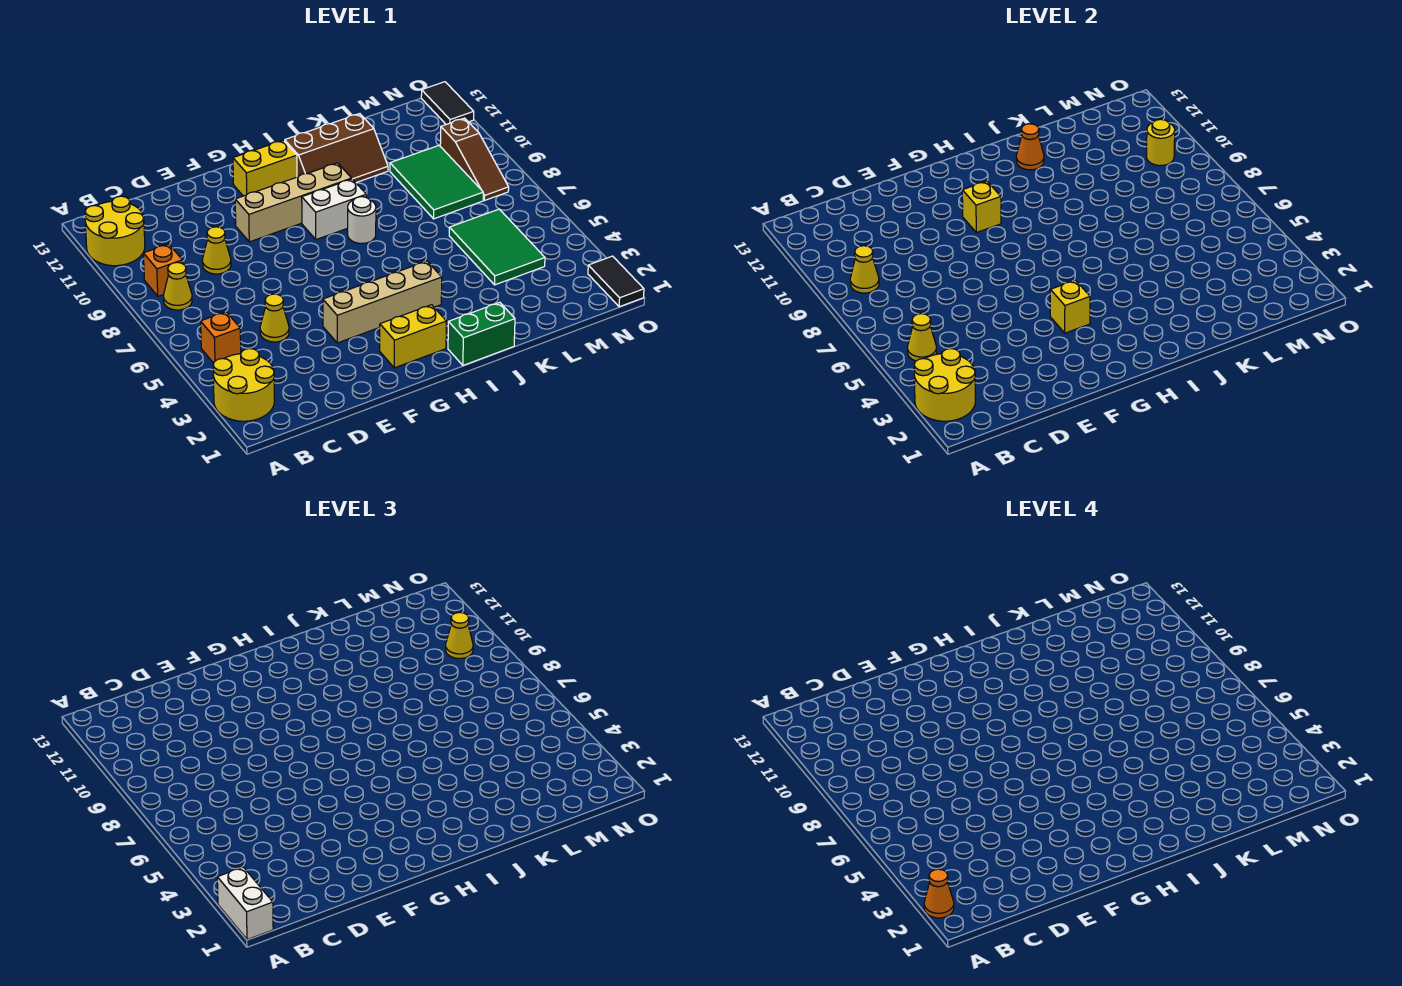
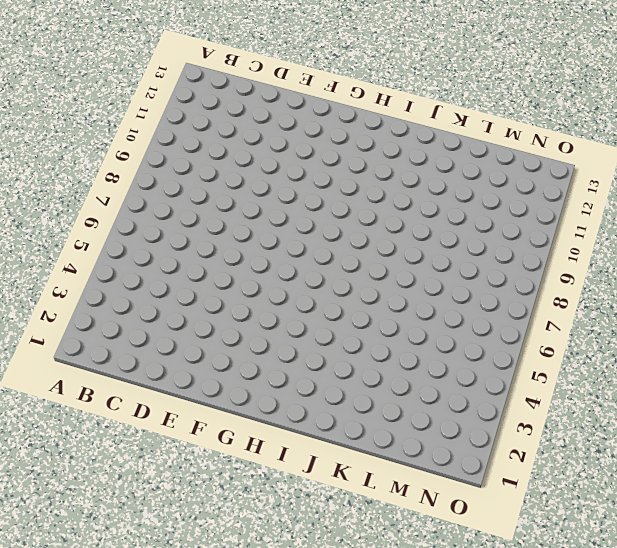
none -> yellow 2x2 round brick [213,349,275,421]
none -> yellow 2x2 round brick [85,196,145,266]
none -> orange 1x1 brick [201,312,241,363]
none -> yellow 1x1 cone [164,262,192,310]

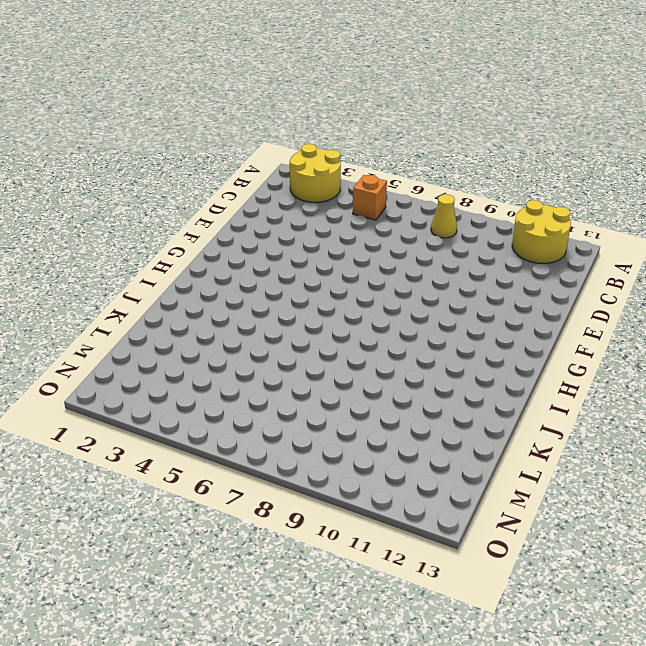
none -> orange 1x1 brick [143,244,182,296]
none -> yellow 1x1 cone [260,294,289,342]
none -> yellow 1x1 cone [203,227,231,274]
none -> tan 1x4 brick [323,261,442,343]

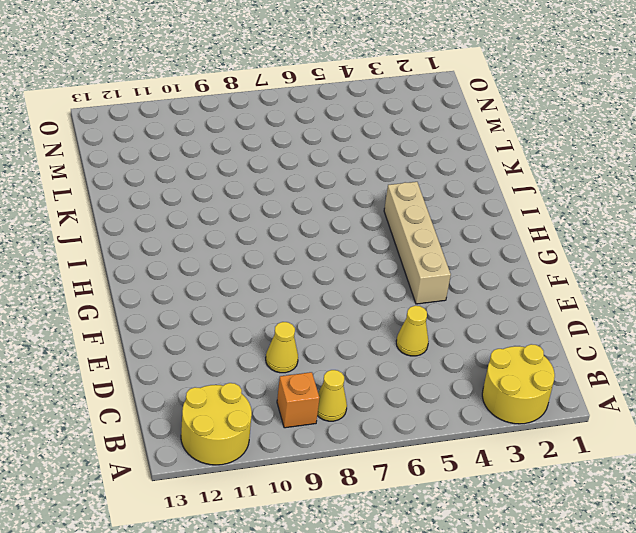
none -> orange 1x1 brick [201,312,241,363]
none -> tan 1x4 brick [235,163,352,242]
none -> yellow 1x2 brick [380,305,446,368]
none -> yellow 1x2 brick [233,140,297,196]

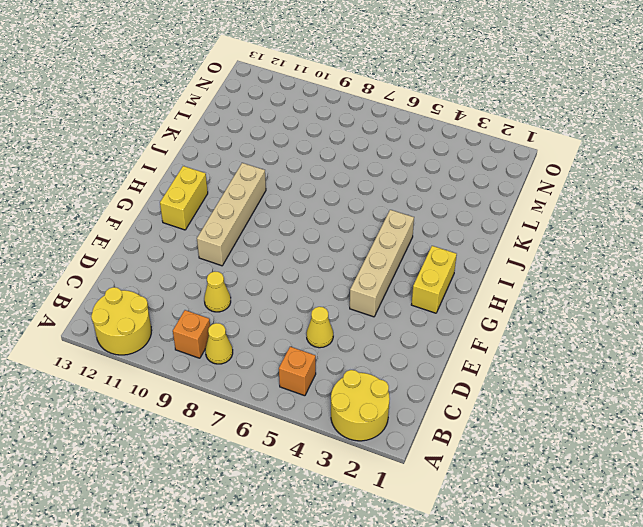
none -> white 1x2 brick [302,179,366,240]
none -> green 1x2 brick [448,302,515,365]
none -> white 1x1 round brick [348,197,376,244]
none -> brown 2x3 slope [285,114,388,183]

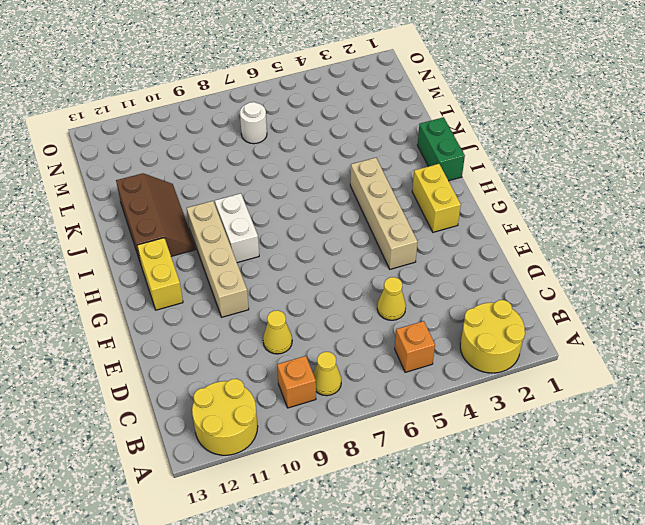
white 1x1 round brick [240,102,267,144] -> white 1x1 round brick moved to [348,197,376,244]
none -> green 2x3 tile [449,209,545,285]
none -> green 2x3 tile [390,146,483,219]
none -> brown 1x3 slope [440,118,509,200]
none -> black 1x2 tile [588,256,644,307]

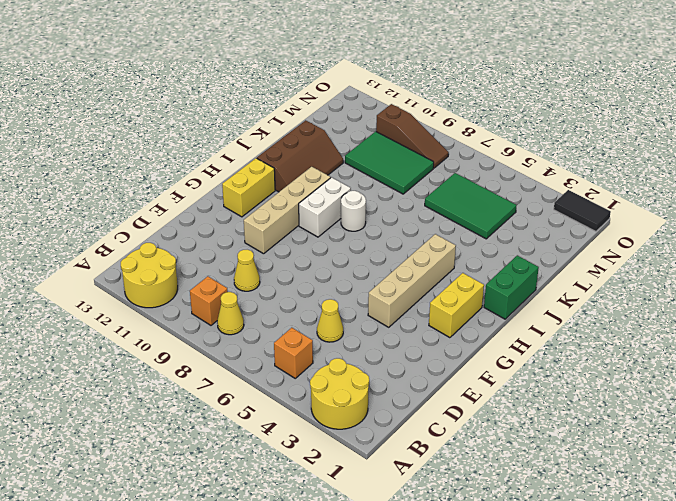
none -> black 1x2 tile [421,82,474,124]
none -> yellow 2x2 round brick [914,349,976,421]
none -> yellow 1x1 cone [907,314,936,361]
none -> yellow 1x1 cone [850,246,879,293]

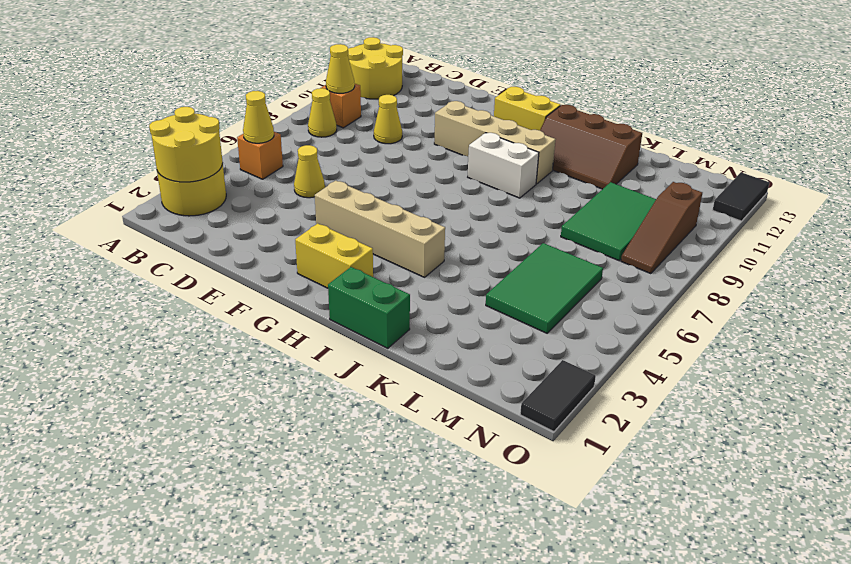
none -> white 1x1 round brick [348,197,376,244]
none -> yellow 1x1 brick [1050,280,1090,333]
none -> yellow 1x1 brick [962,181,1001,233]
none -> orange 1x1 cone [1016,124,1044,170]

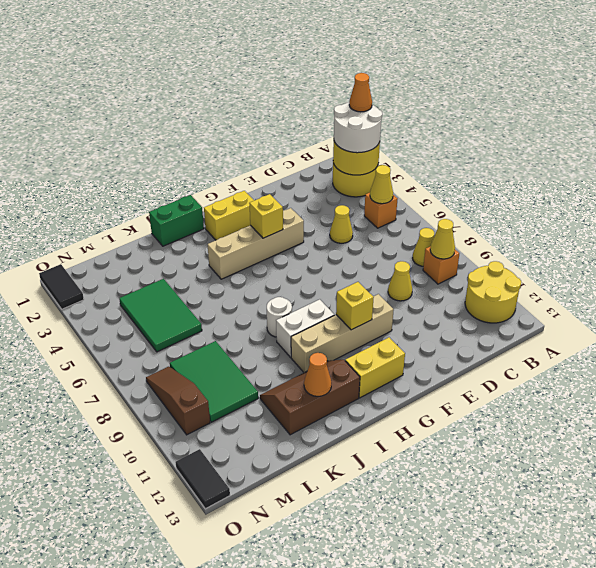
white 2x2 round brick [334,102,382,153] -> white 1x2 brick [217,867,273,940]
none -> yellow 1x1 round brick [1147,119,1175,166]
none -> yellow 1x1 cone [446,612,473,659]

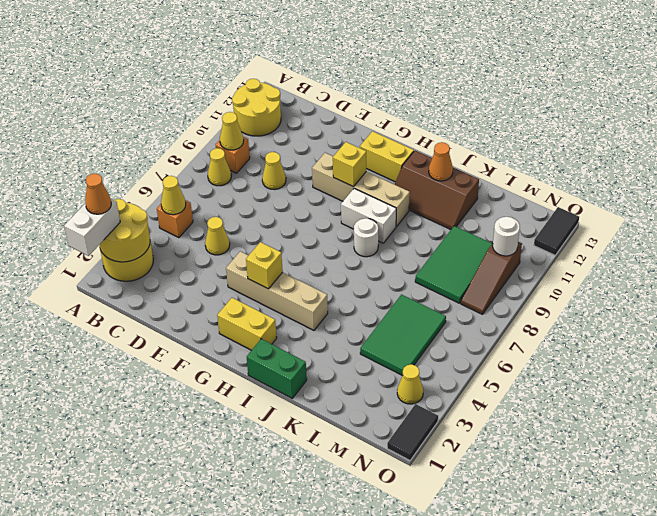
yellow 1x1 cone [397,364,423,404] -> yellow 1x1 cone moved to [446,612,473,659]
white 1x1 round brick [493,217,520,256] -> yellow 1x1 round brick [1147,119,1175,166]

